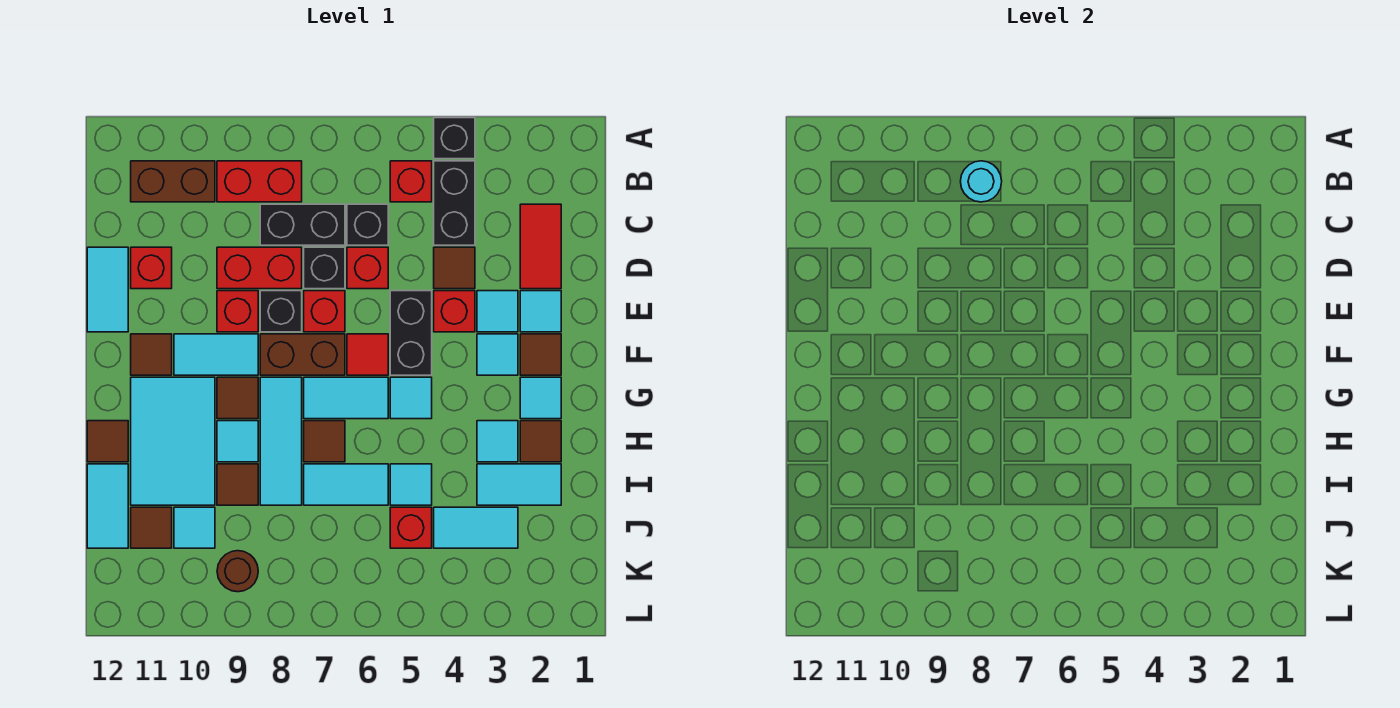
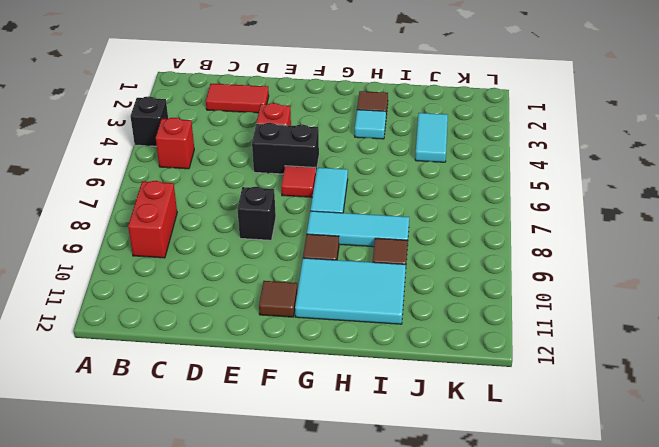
none -> black 1x2 brick [434,161,475,245]
none -> brown 1x2 brick [131,161,215,202]
none -> black 1x1 brick [347,204,388,245]
none -> black 1x2 brick [260,204,345,245]

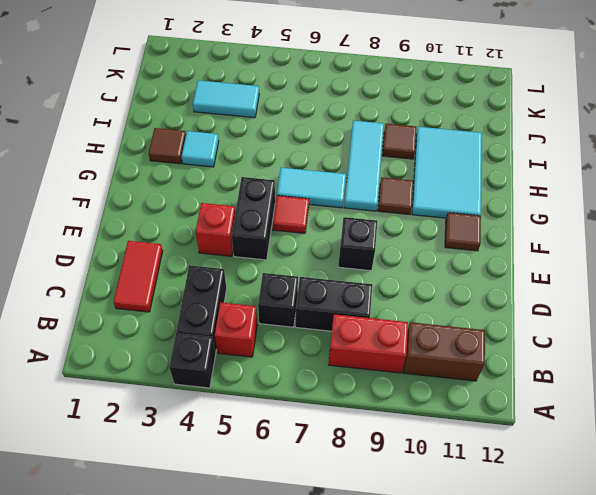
none -> brown 1x1 tile [434,247,475,289]
none -> red 1x1 brick [347,247,388,289]
none -> black 1x1 brick [304,247,345,289]
none -> red 1x2 brick [217,247,302,289]

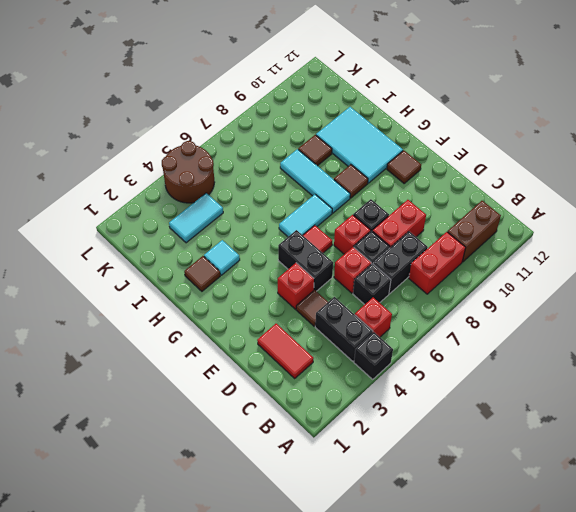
brown 2x2 round brick [162,141,215,203] -> none
none -> red 1x1 brick [131,247,172,289]
none -> cyan 1x2 tile [87,247,128,332]
none -> cyan 1x1 tile [520,291,561,332]
none -> cyan 1x1 tile [477,291,518,332]

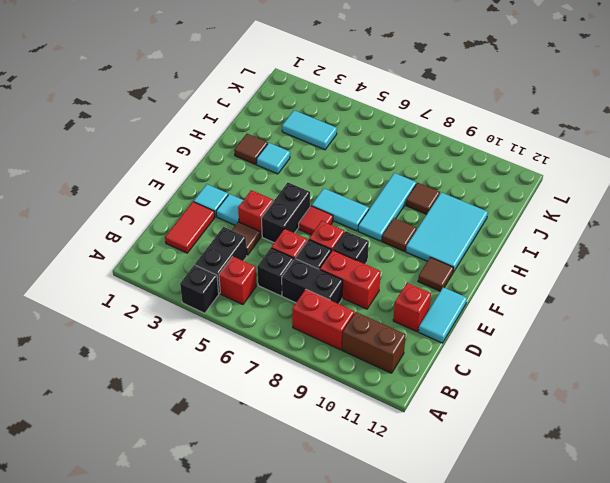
none -> red 1x1 brick [217,291,258,332]
none -> brown 1x1 tile [520,334,561,375]
none -> cyan 1x1 tile [477,334,518,375]
none -> brown 1x2 brick [260,334,345,375]

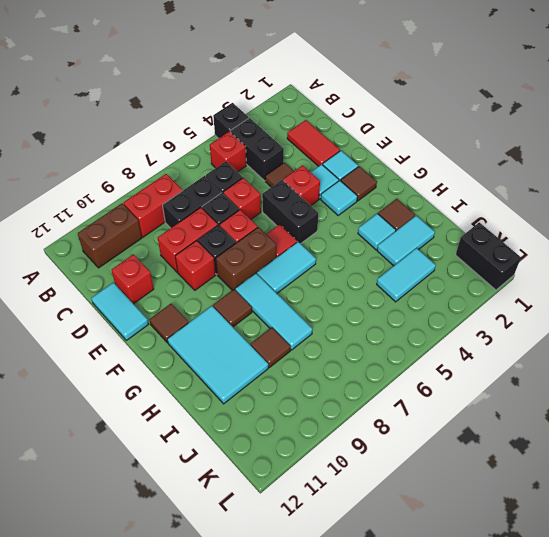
black 1x2 brick [456,222,521,290] -> none
none -> cyan 1x2 tile [174,334,258,375]
none -> cyan 1x1 tile [520,377,561,419]
none -> cyan 1x1 tile [390,377,432,419]
none -> brown 1x1 tile [304,421,345,462]

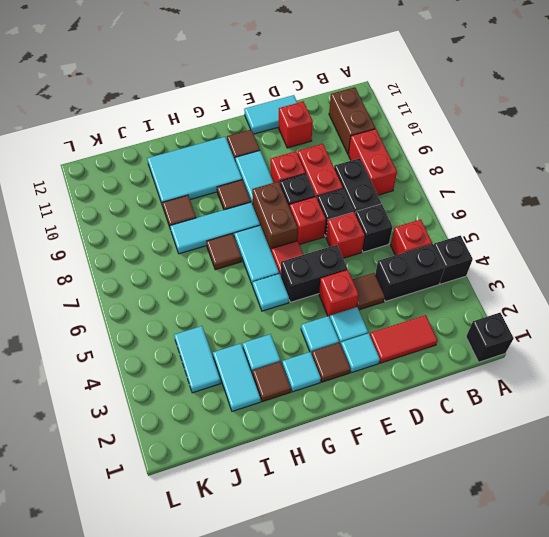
black 1x1 brick [466,313,514,362] -> none
none -> cyan 1x1 tile [217,421,258,462]
none -> brown 1x1 tile [87,421,128,462]
none -> cyan 1x1 tile [390,464,432,505]
none -> cyan 1x2 tile [304,464,388,505]

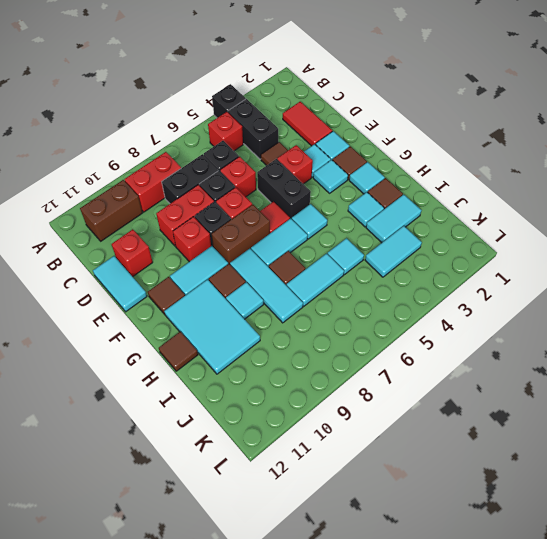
none -> brown 1x1 tile [217,464,258,505]
none -> cyan 1x2 tile [87,464,128,548]
none -> red 1x1 brick [390,507,432,548]
none -> cyan 1x1 tile [174,507,215,548]

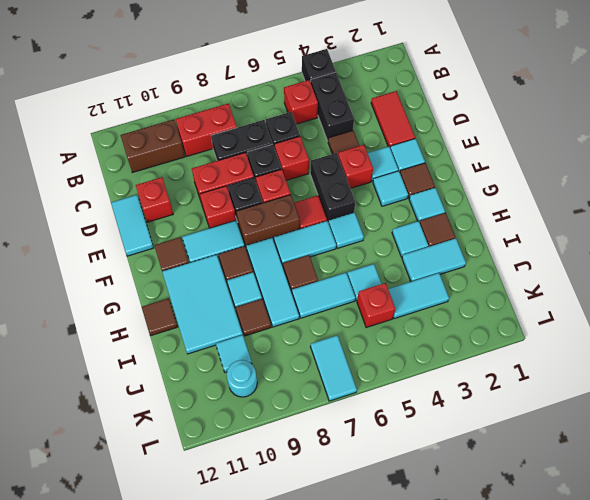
cyan 1x2 tile [310,335,357,401] -> cyan 1x2 tile moved to [87,464,128,548]
cyan 1x1 round brick [227,360,257,397] -> cyan 1x1 round brick moved to [961,161,1002,202]
none -> brown 1x1 tile [131,507,172,548]
none -> brown 1x1 round brick [217,551,258,592]

